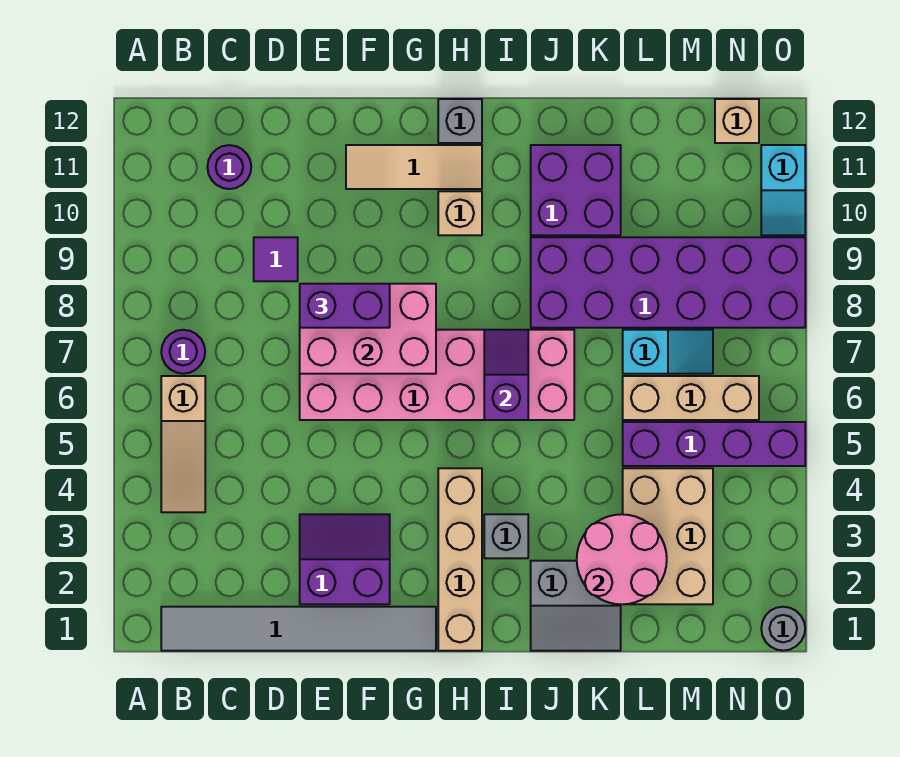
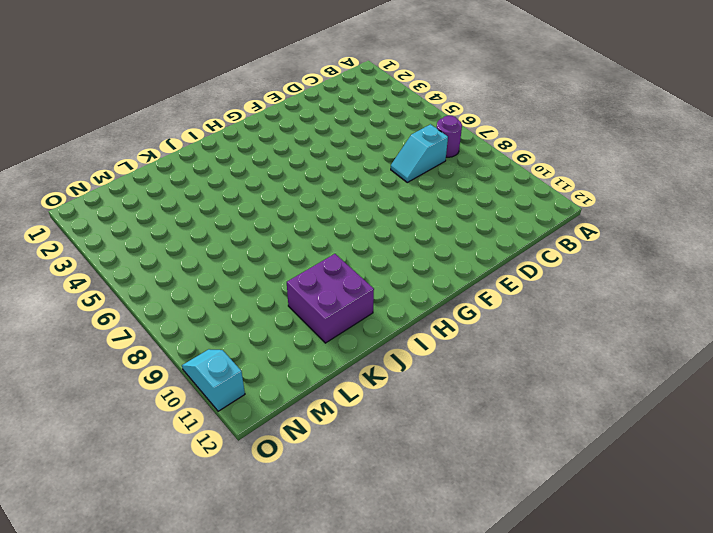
cyan 1x2 slope [391,124,448,182] -> cyan 1x2 slope moved to [623,330,713,374]
none -> grey 1x6 tile [161,607,436,651]
none -> tan 1x3 slope [161,376,205,512]
none -> purple 1x1 round brick [207,145,251,189]

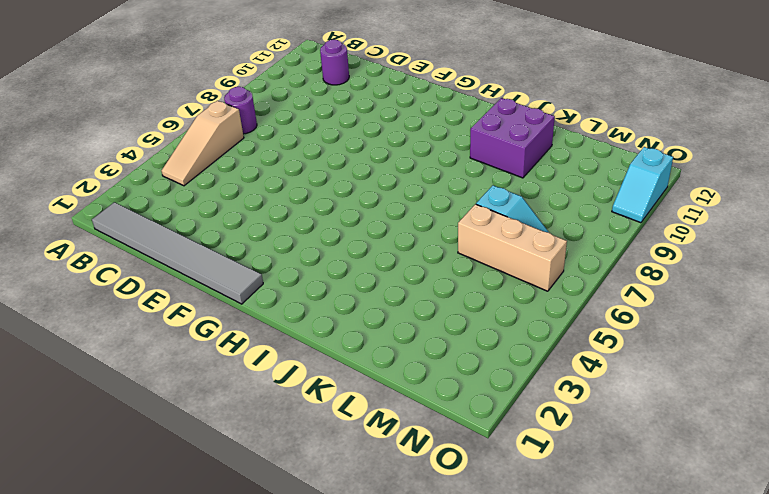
none -> purple 1x1 tile [254,237,298,281]
none -> purple 2x2 slope [300,514,390,604]
none -> pink 2x6 brick [300,330,574,420]

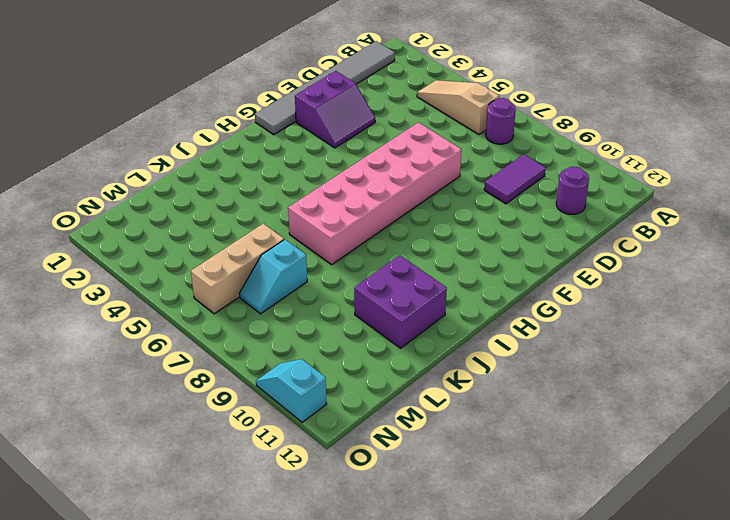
purple 1x2 tile [484,154,545,204] -> purple 1x1 tile [254,237,298,281]
none -> tan 1x3 tile [346,145,482,189]
none -> tan 1x4 brick [438,468,482,651]
none -> tan 1x1 brick [438,191,482,235]

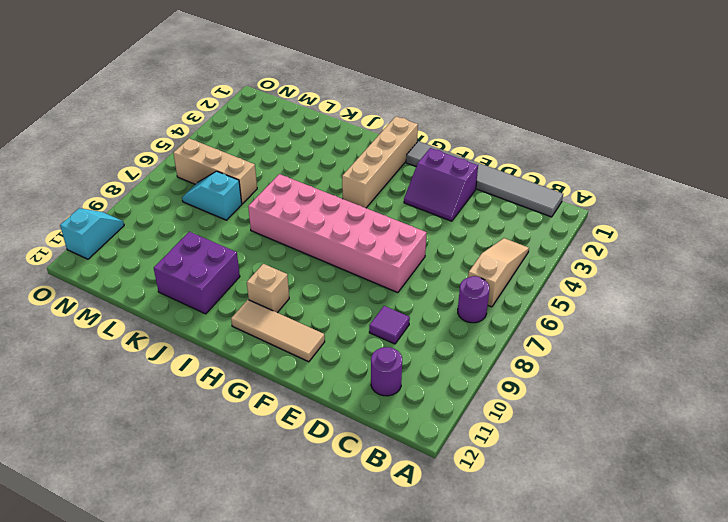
none -> grey 1x1 brick [438,99,482,143]
none -> grey 1x1 brick [484,514,528,558]
none -> grey 2x2 slope [531,561,621,651]

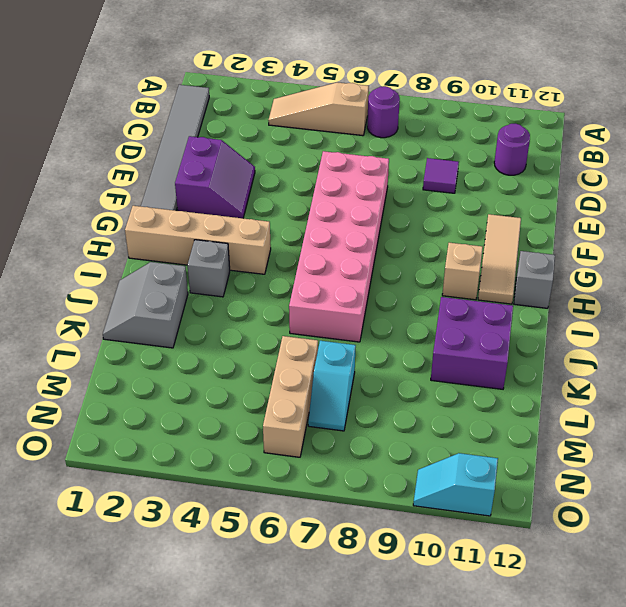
none -> purple 2x6 brick [531,237,805,328]
none -> tan 2x3 brick [623,468,713,604]
none -> purple 1x4 brick [623,422,805,466]

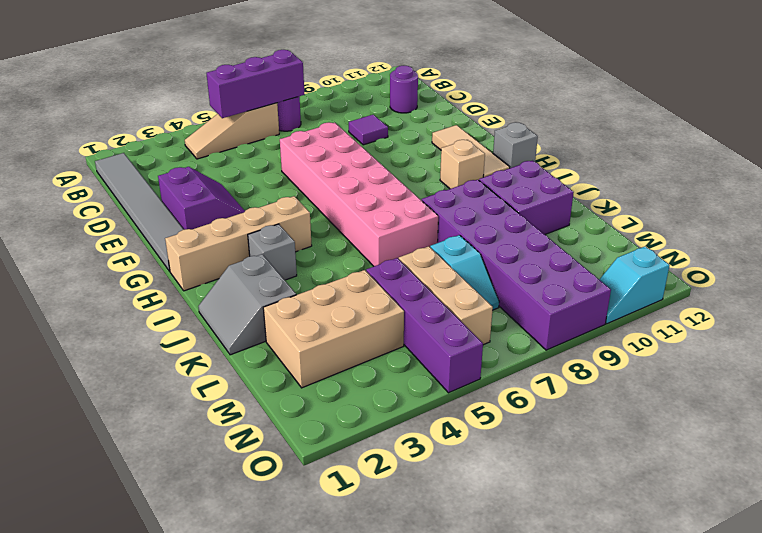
purple 1x3 brick [206,50,305,118] -> none
none -> tan 1x1 brick [715,99,759,143]
none -> grey 1x1 round brick [761,607,805,651]
none -> pink 2x3 brick [300,284,436,374]

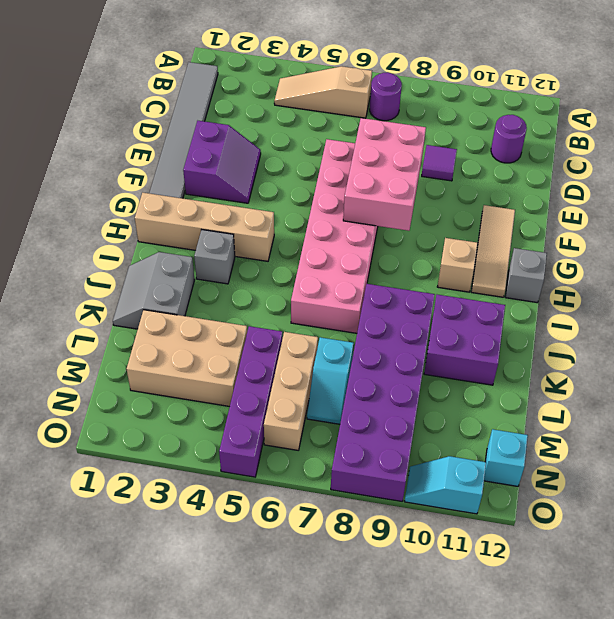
cyan 1x1 brick [484,429,528,486] -> tan 1x1 brick [715,99,759,143]
none -> grey 1x1 round brick [761,607,805,651]
none -> purple 1x2 slope [484,330,528,420]
none -> pink 2x2 round brick [577,514,667,604]

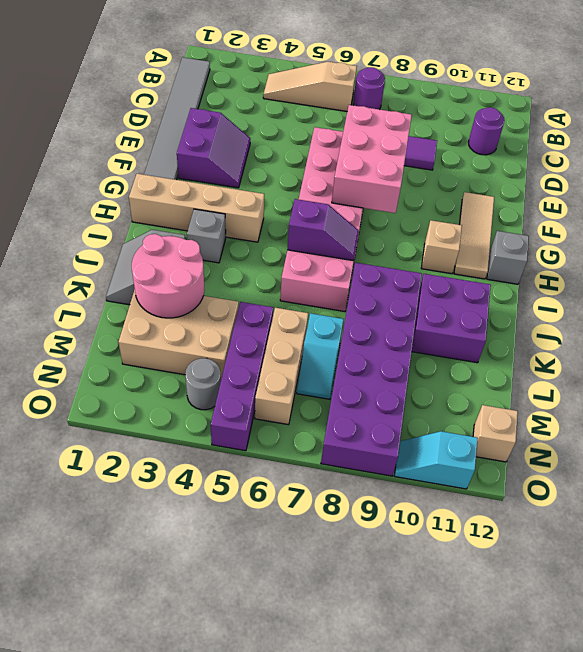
grey 1x1 round brick [185,358,221,410] -> grey 1x1 round brick moved to [761,607,805,651]
none -> purple 1x2 brick [300,284,390,328]

